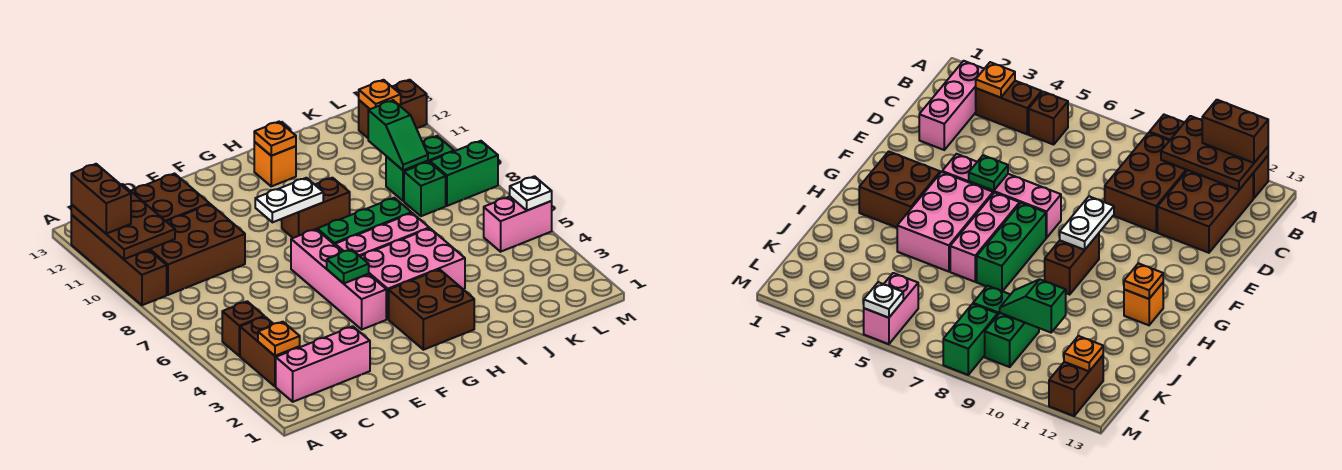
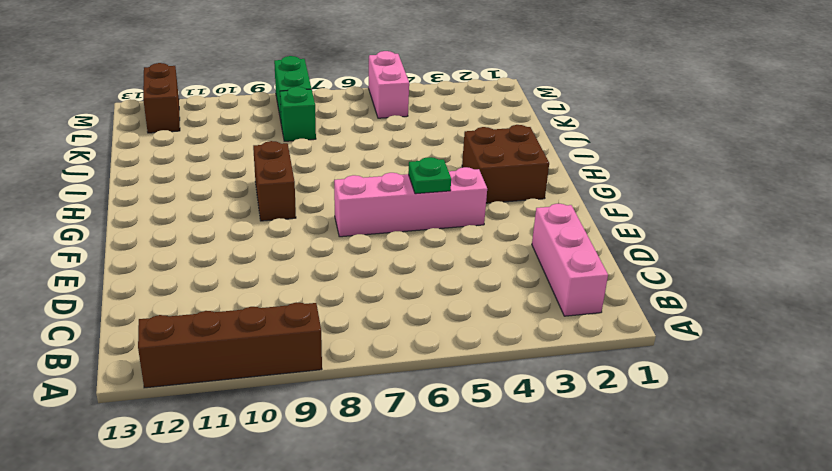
none -> brown 1x2 brick [240,317,300,387]
none -> brown 1x1 brick [222,301,264,356]
none -> brown 2x3 brick [149,204,245,295]

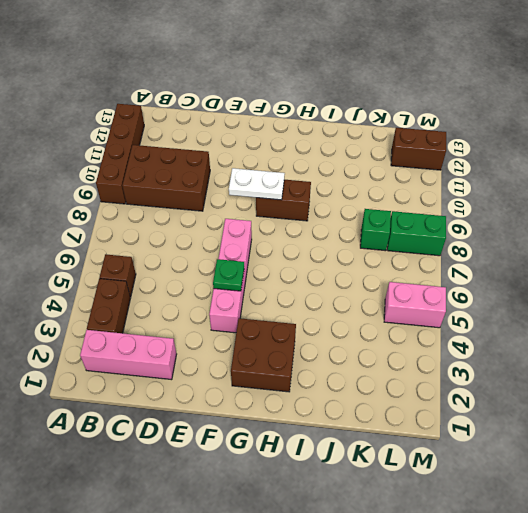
none -> brown 2x3 brick [131,174,209,222]
none -> pink 2x3 brick [360,228,465,319]
none -> pink 1x3 brick [335,213,429,256]

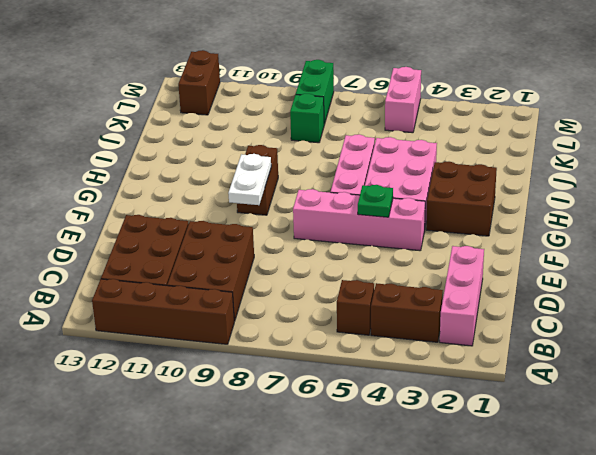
none -> green 1x3 brick [317,198,411,245]
none -> orange 1x1 brick [254,142,296,186]
none -> green 1x2 brick [386,136,454,201]

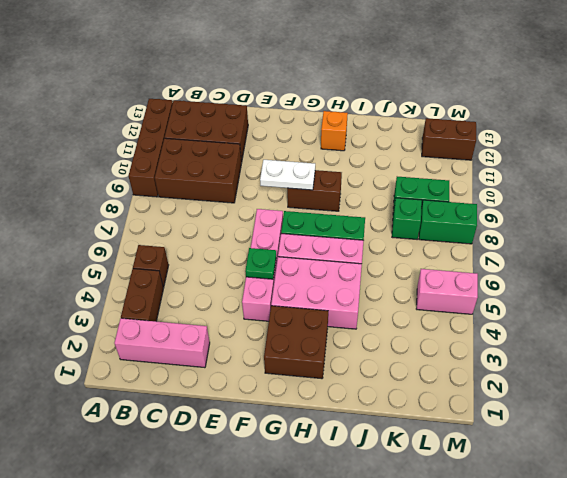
none -> brown 2x3 plate [71,184,175,259]
none -> orange 1x1 plate [258,322,300,356]
none -> orange 1x1 plate [254,122,296,156]

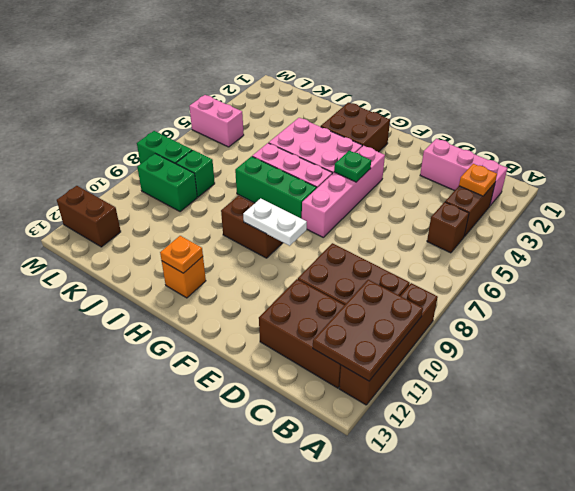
none -> green 1x2 slope [368,100,428,170]
none -> orange 1x1 plate [359,80,401,109]
none -> white 1x1 plate [510,176,552,210]

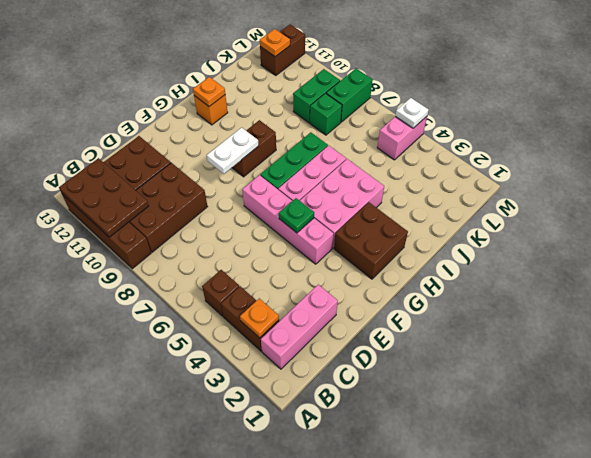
none -> green 1x2 slope [368,100,428,170]
none -> brown 1x2 brick [71,164,131,234]

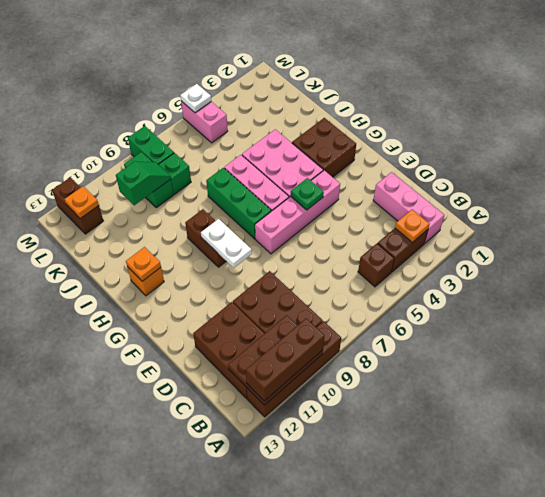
brown 1x3 brick [246,318,325,401] -> brown 1x2 brick [71,164,131,234]

